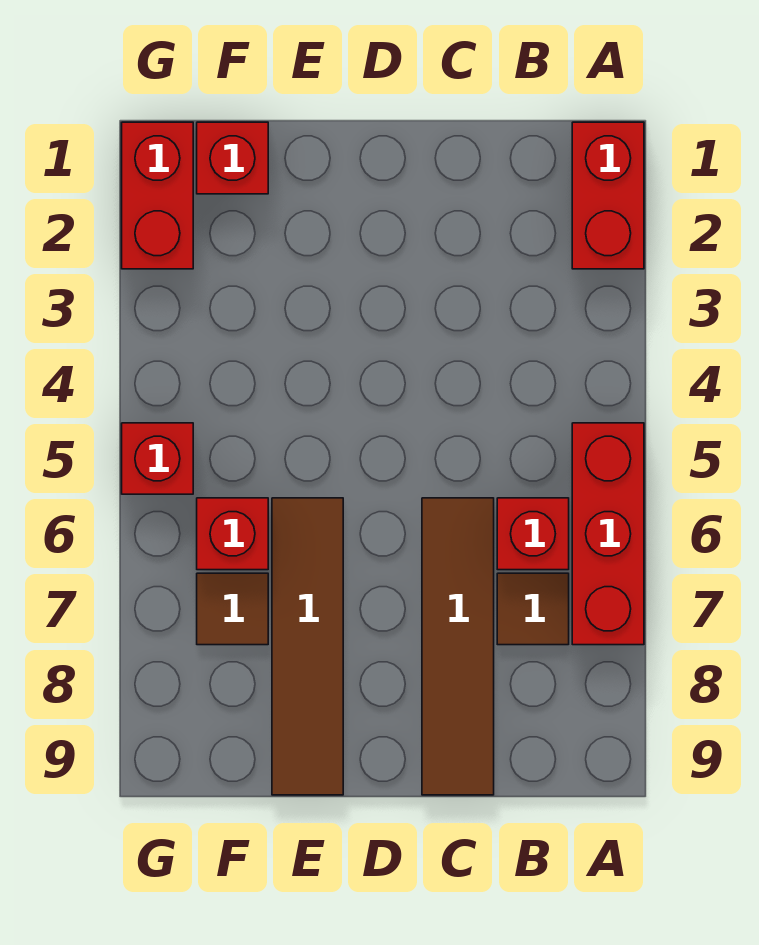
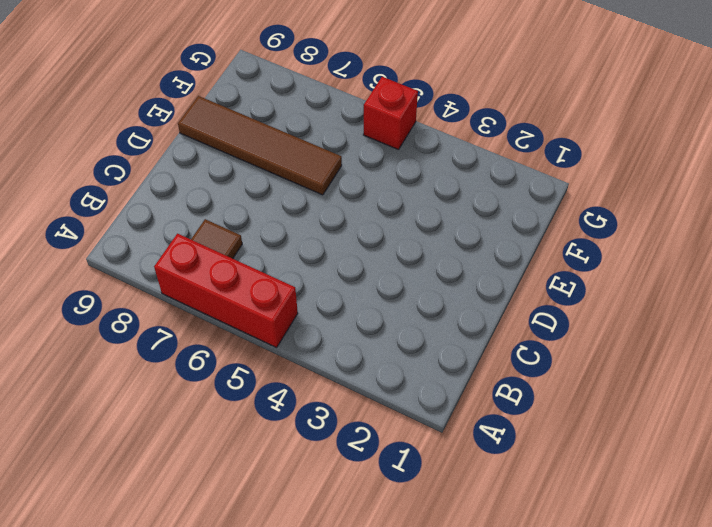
none -> red 1x2 brick [572,122,644,269]
none -> red 1x1 brick [497,498,569,570]

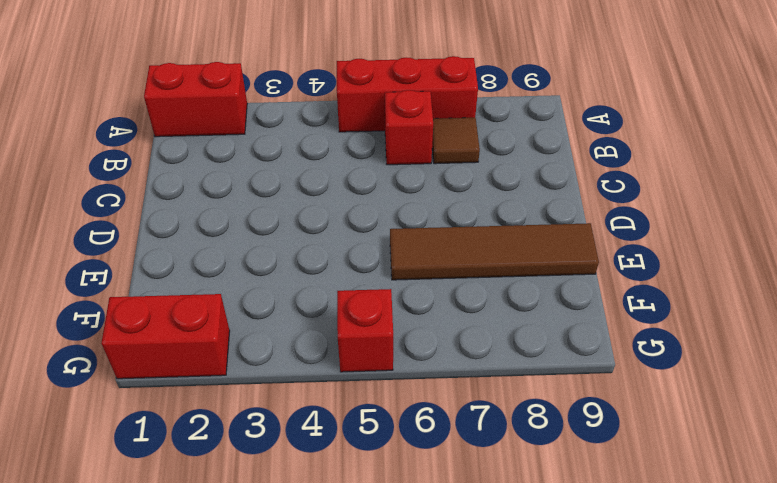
none -> brown 1x4 tile [422,498,494,795]
none -> red 1x1 brick [197,122,268,194]

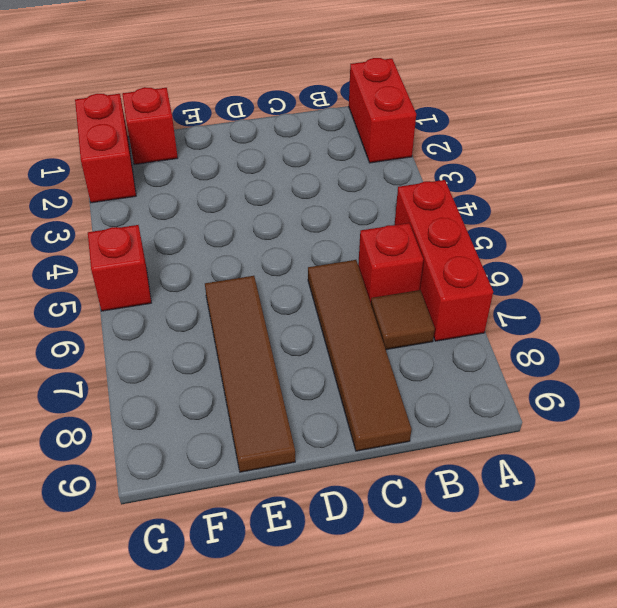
none -> red 1x1 brick [197,498,268,570]
none -> brown 1x1 tile [197,573,268,645]

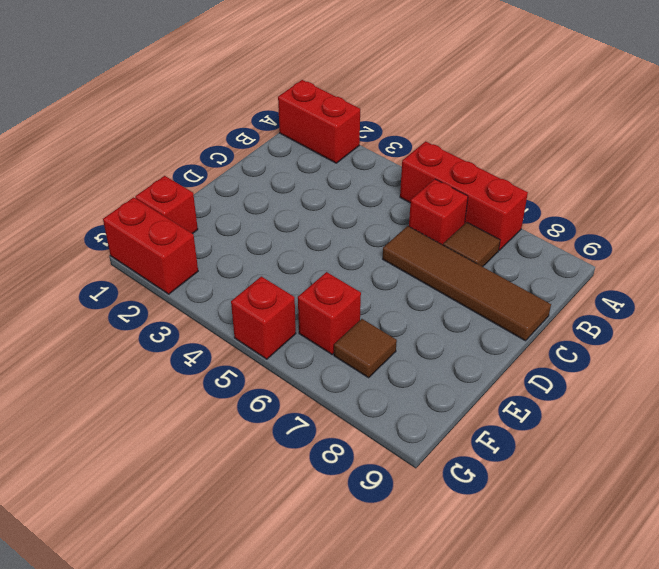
none -> brown 1x4 tile [272,498,343,795]

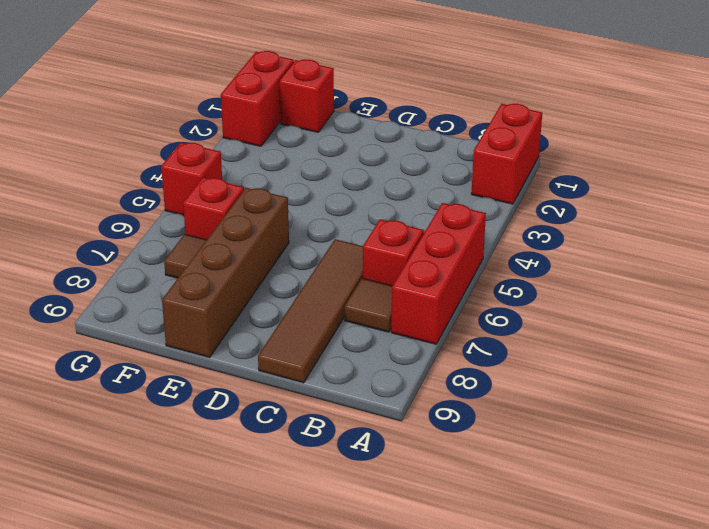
brown 1x4 brick [162,188,289,357] -> brown 1x4 tile [272,498,343,795]

